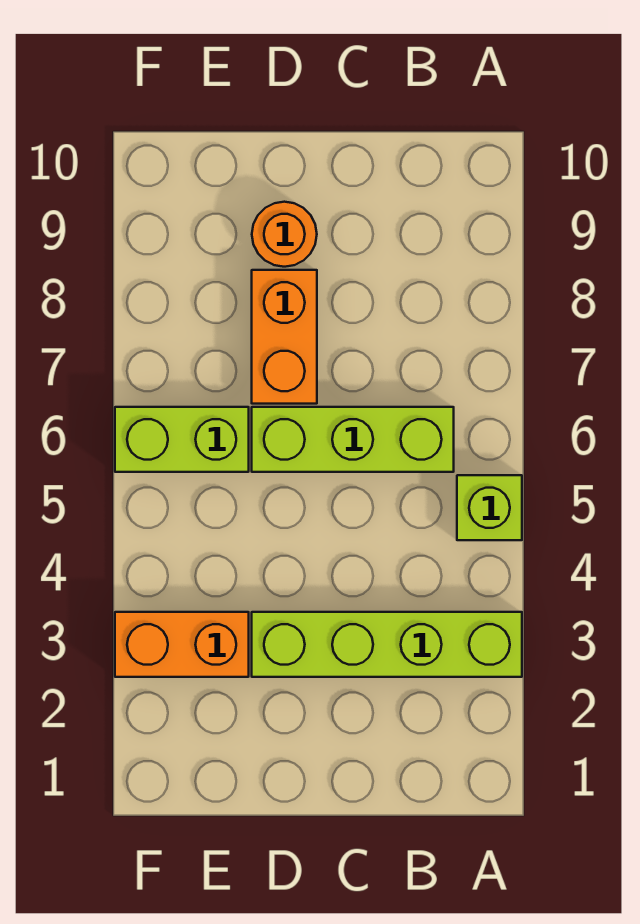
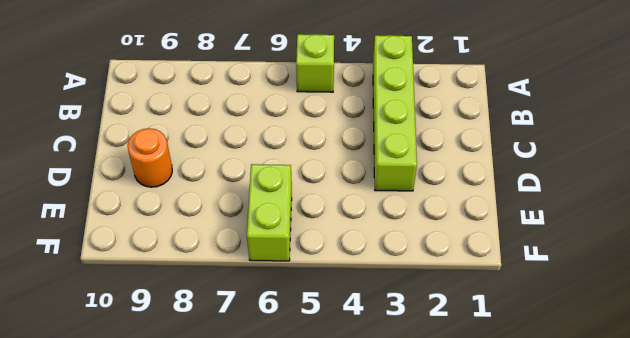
none -> lime 1x3 brick [252,407,454,472]
none -> orange 1x2 brick [252,270,317,404]

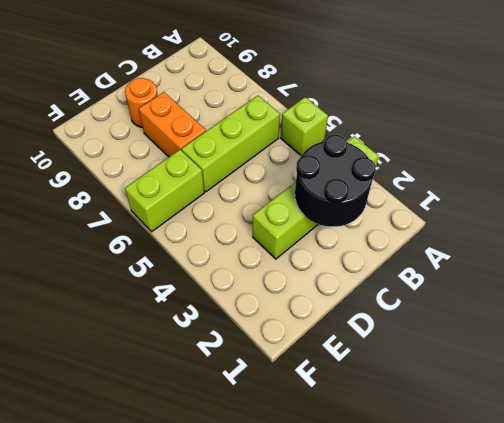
black 2x2 round brick [295,135,376,227] -> none
none -> orange 1x2 brick [115,612,249,677]

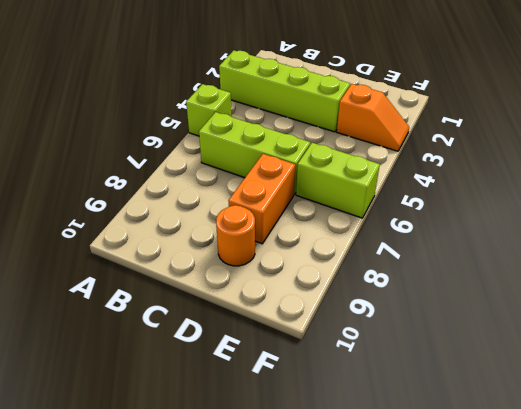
orange 1x2 slope [337,84,409,151] -> orange 1x2 brick [115,612,249,677]

